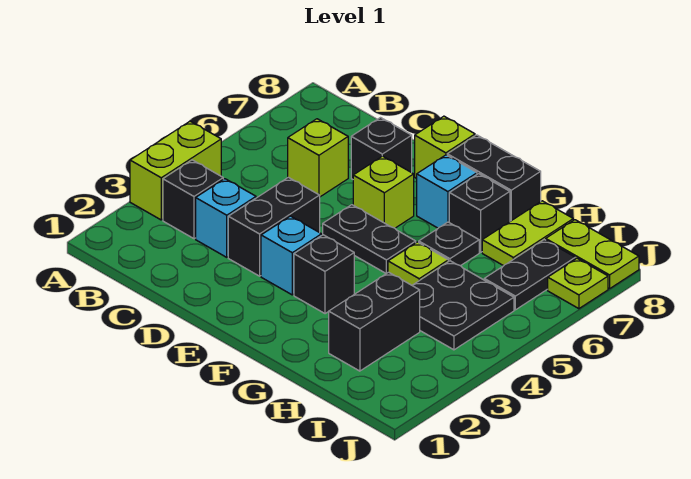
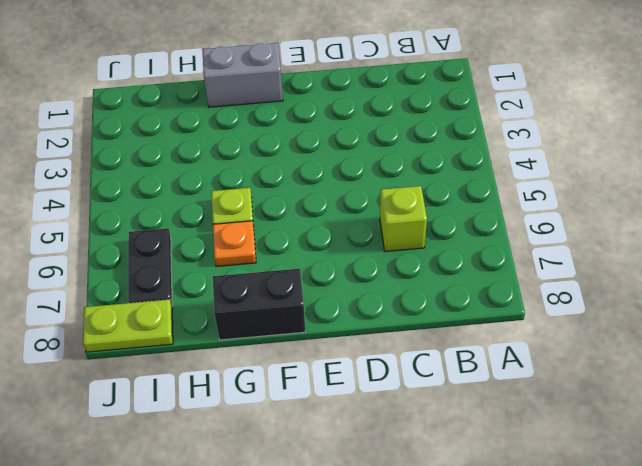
grey 1x2 brick [202,43,283,107] -> none
orange 1x1 plate [213,221,256,267] -> black 1x1 plate [419,222,479,266]
none -> lime 1x2 brick [130,121,221,220]
none -> black 1x1 brick [163,160,223,239]
none -> cyan 1x1 brick [196,179,256,257]

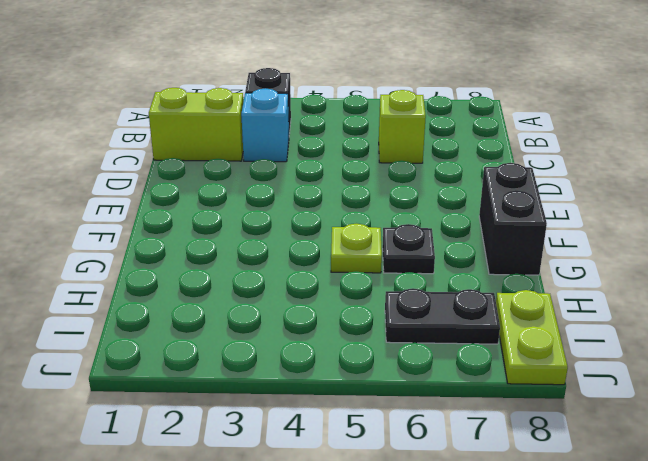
lime 1x2 brick [149,88,243,161] -> lime 1x2 brick moved to [130,121,221,220]
none -> black 1x2 brick [228,177,320,276]
none -> black 1x1 brick [351,118,412,179]
none -> cyan 1x1 brick [261,216,322,295]

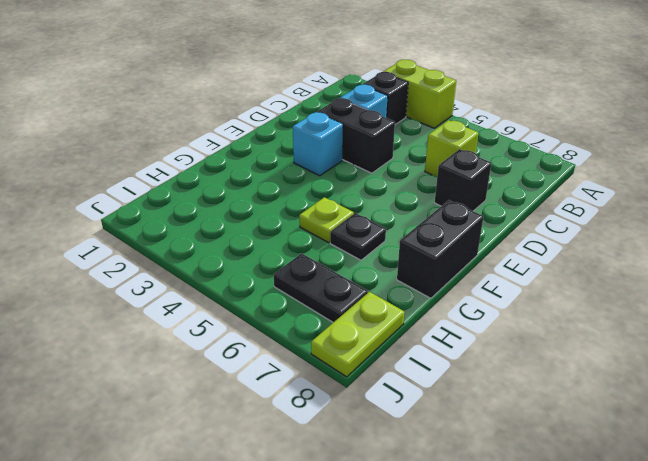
none -> black 1x2 plate [323,205,416,273]
none -> lime 1x1 brick [353,156,414,228]
none -> lime 1x1 brick [415,116,475,178]

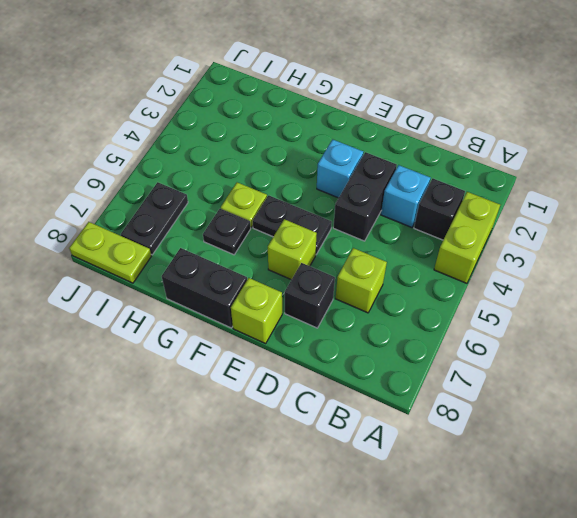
none -> black 1x1 brick [294,235,354,314]
none -> cyan 1x1 brick [417,155,477,228]
none -> black 1x1 brick [449,174,510,252]

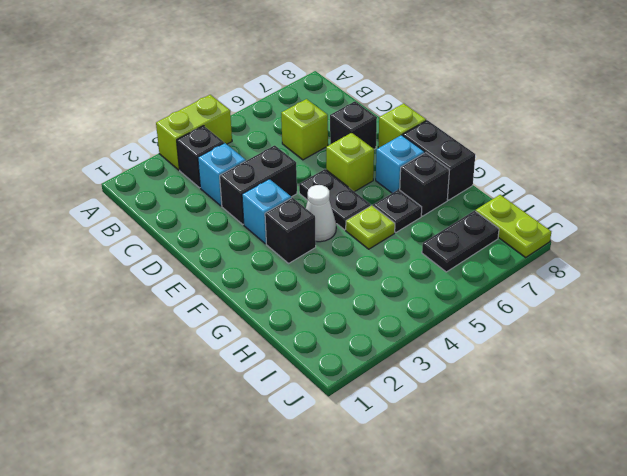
white 1x1 cone [306,185,336,242] -> none
none -> black 1x2 brick [329,272,420,371]
none -> black 2x2 plate [412,261,514,350]
none -> lime 1x2 plate [482,201,573,266]

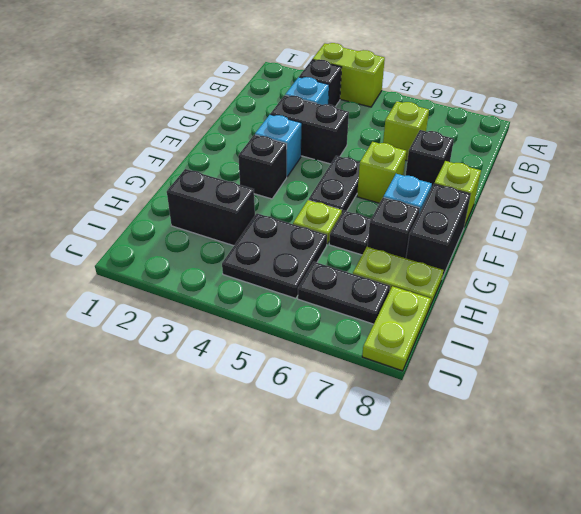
none -> lime 1x1 plate [548,258,608,309]

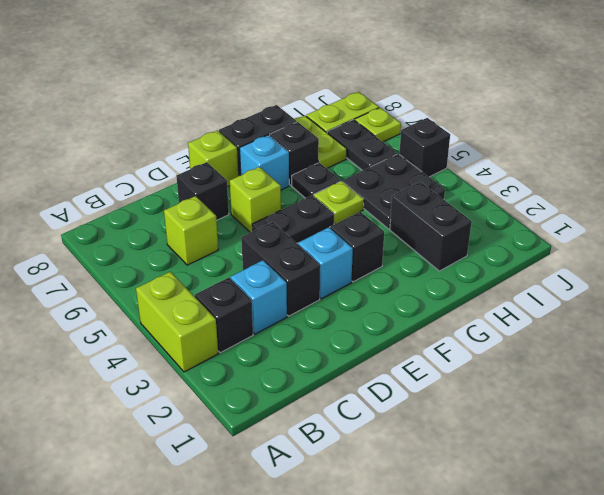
black 1x1 brick [399,118,450,177] -> none

